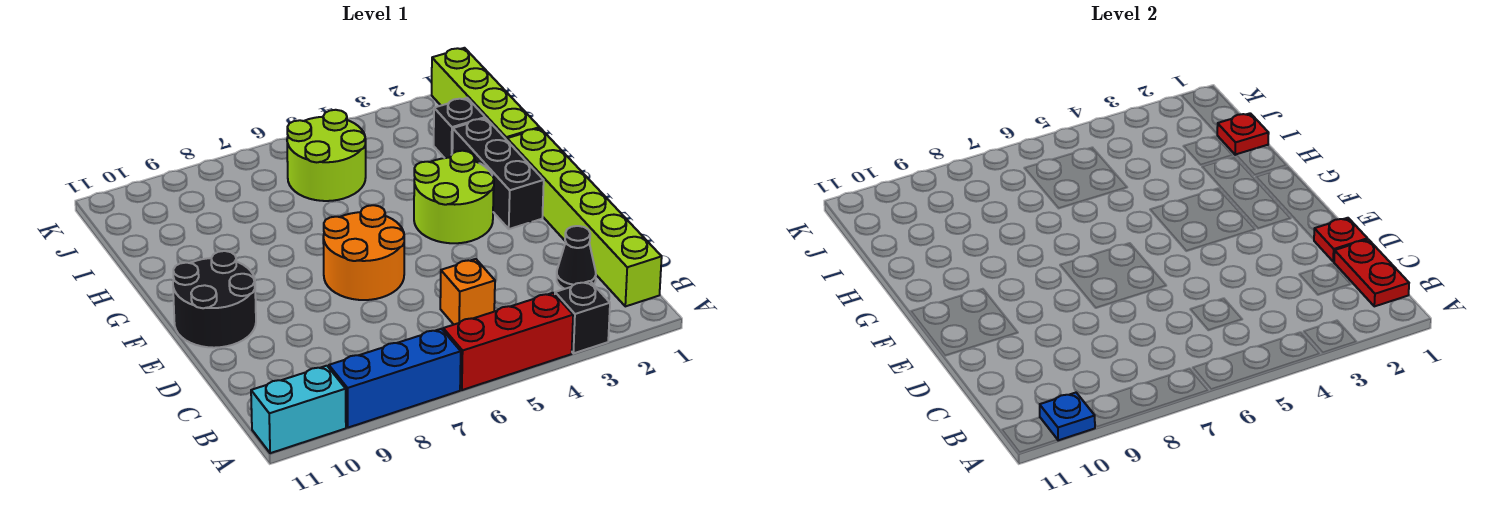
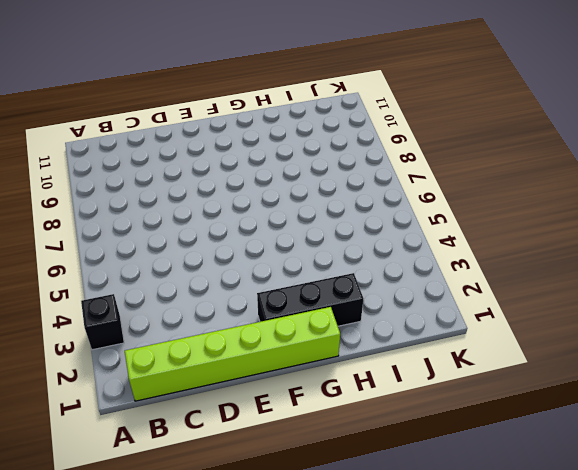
none -> red 1x3 brick [443,293,573,390]
none -> blue 1x3 brick [329,329,461,428]
none -> cyan 1x2 brick [251,366,346,453]

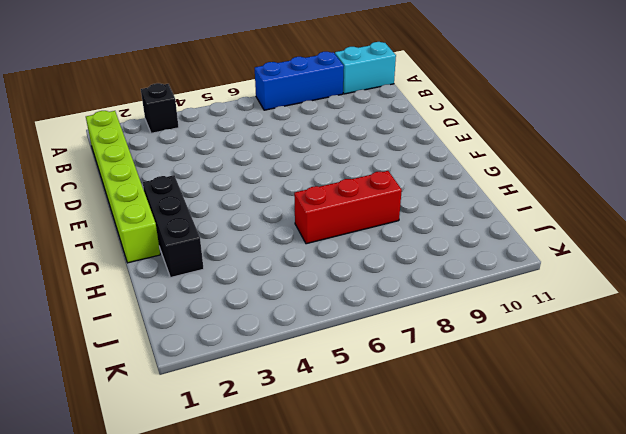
red 1x3 brick [294,171,402,244] -> red 1x3 brick moved to [443,293,573,390]
none -> black 1x1 cone [557,226,596,289]
none -> orange 1x1 brick [440,259,495,324]
none -> orange 2x2 round brick [323,205,404,300]

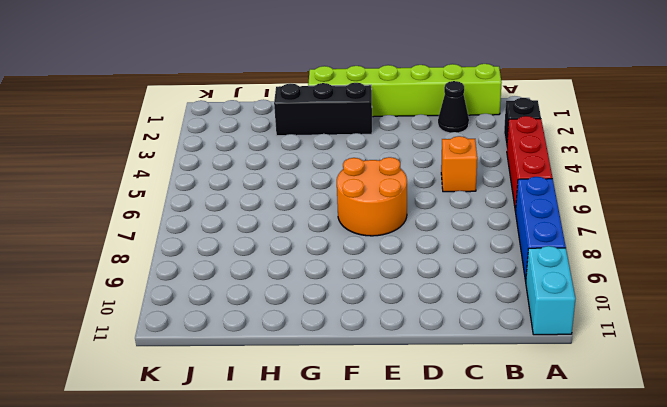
none -> black 2x2 round brick [173,251,256,348]
none -> lime 2x2 round brick [414,151,494,243]
none -> lime 1x4 brick [432,48,540,140]

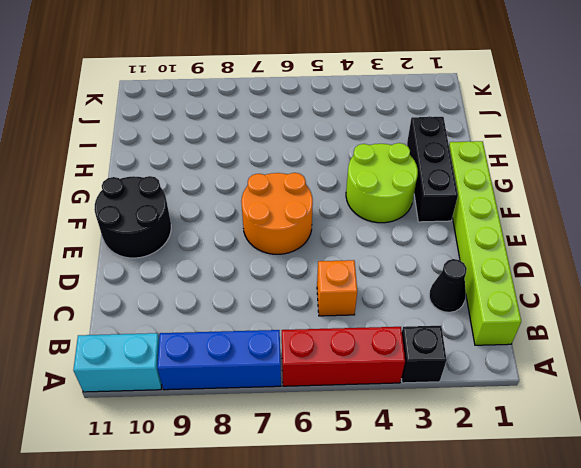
none -> lime 1x4 brick [432,48,540,140]
none -> black 1x1 brick [434,98,485,158]
none -> lime 2x2 round brick [287,110,366,201]

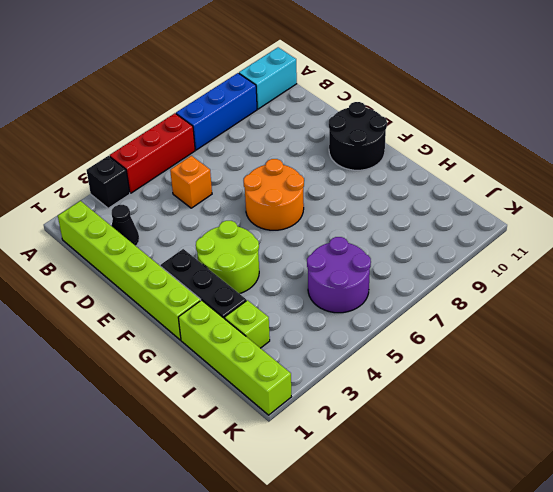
lime 1x1 brick [225,300,270,348] -> black 1x1 brick [434,98,485,158]
purple 2x2 round brick [307,237,371,313] -> lime 2x2 round brick [287,110,366,201]
none -> blue 1x1 plate [1040,393,1095,440]
none -> red 1x2 plate [1334,239,1409,306]
none -> red 1x1 plate [1314,218,1368,262]

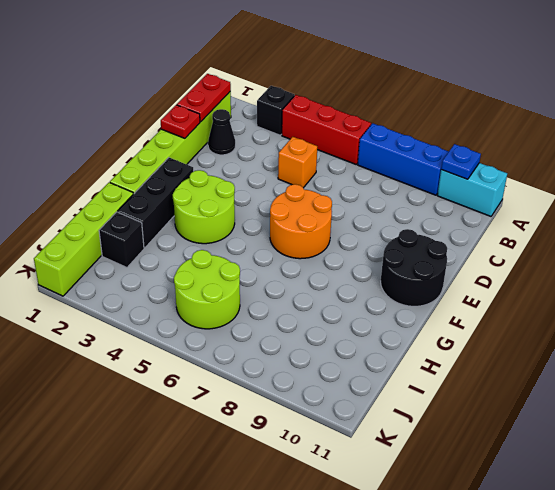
none -> red 1x1 plate [1217,113,1269,155]

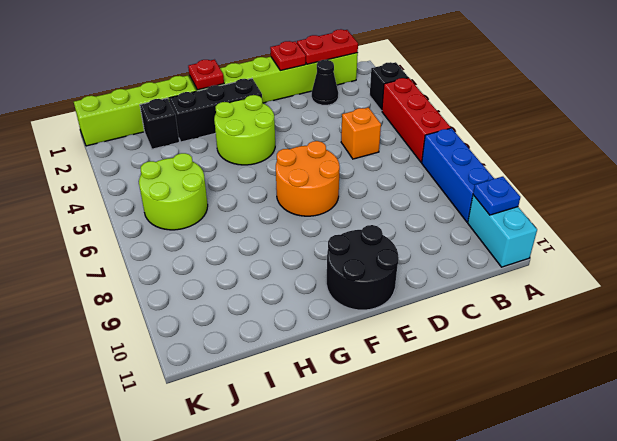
red 1x1 plate [188,60,224,90] -> red 1x1 plate moved to [1217,113,1269,155]

